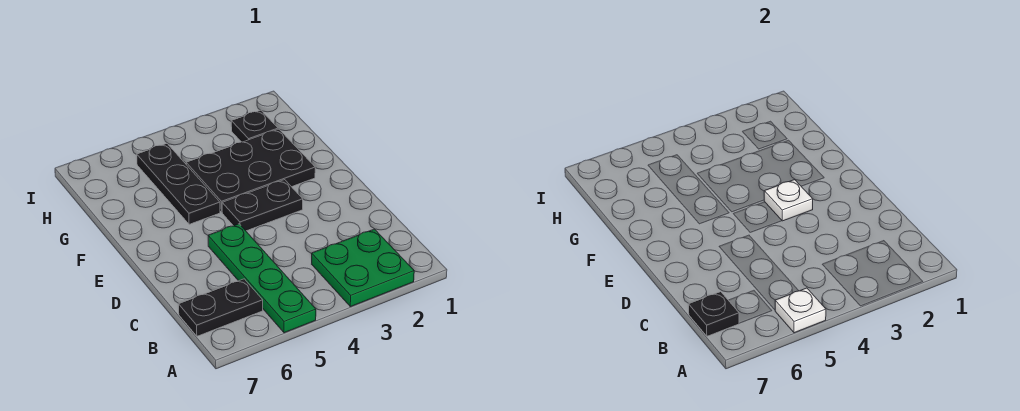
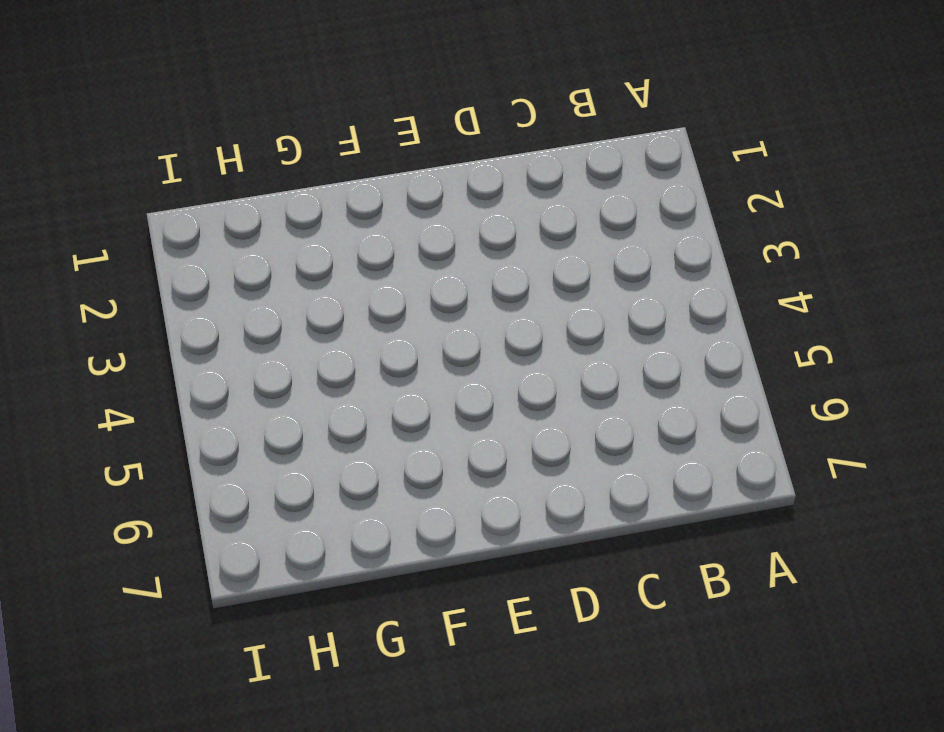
none -> green 2x2 plate [312,229,414,307]
none -> green 1x4 plate [208,224,316,333]

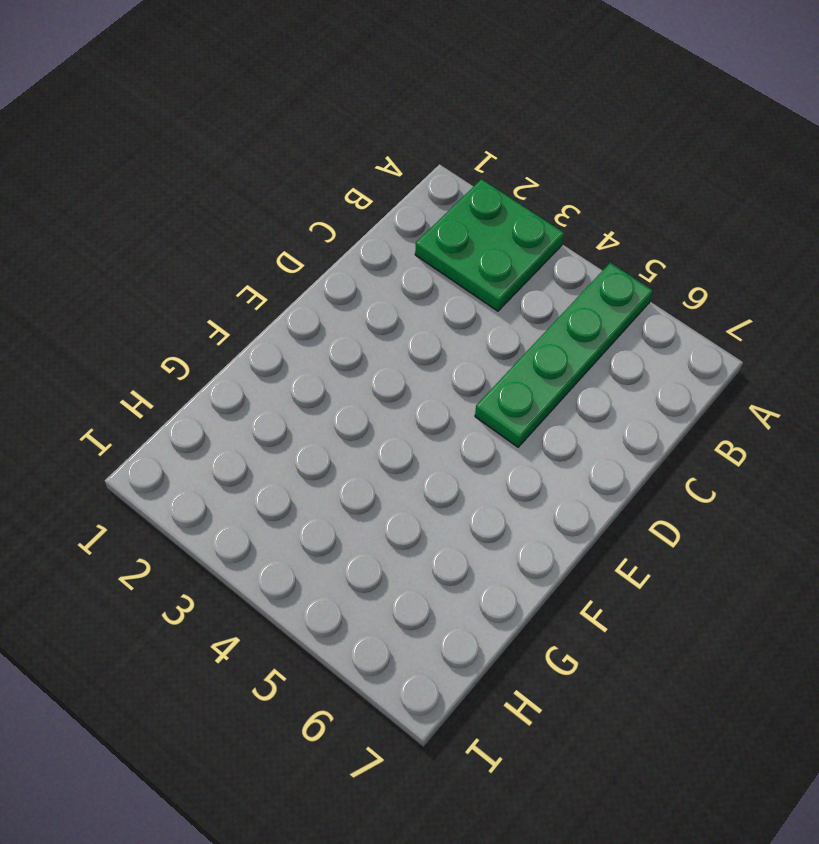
none -> black 1x2 plate [179,279,263,336]
none -> black 1x2 plate [222,180,303,231]

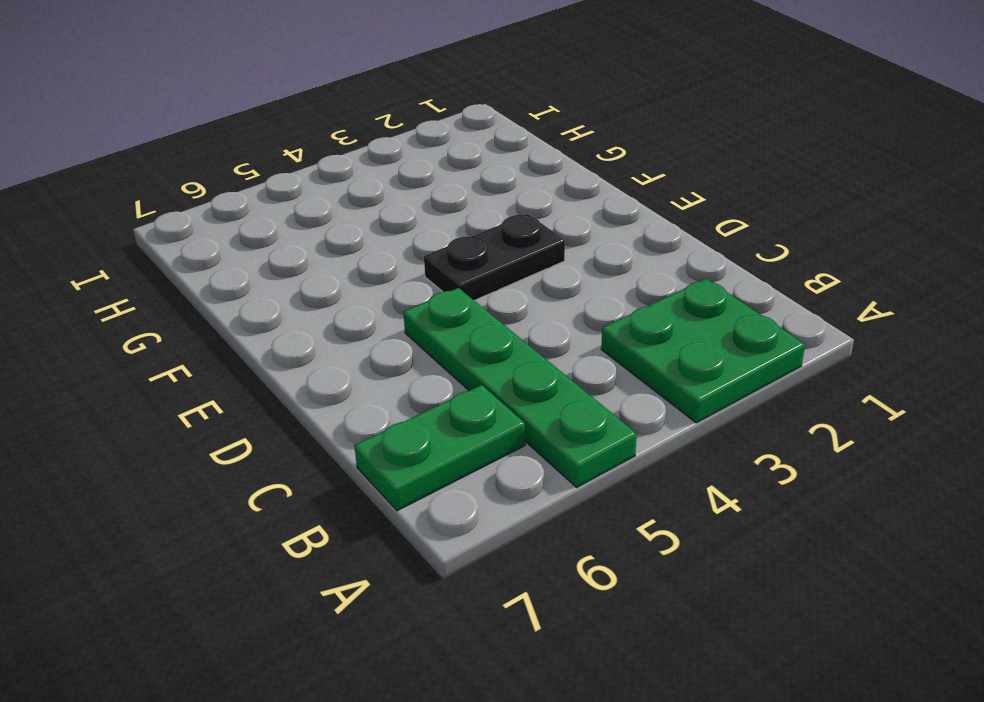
green 1x2 plate [354,385,525,511] -> black 1x2 plate [179,279,263,336]
none -> black 2x3 plate [186,129,315,212]
none -> black 1x3 plate [137,144,220,224]

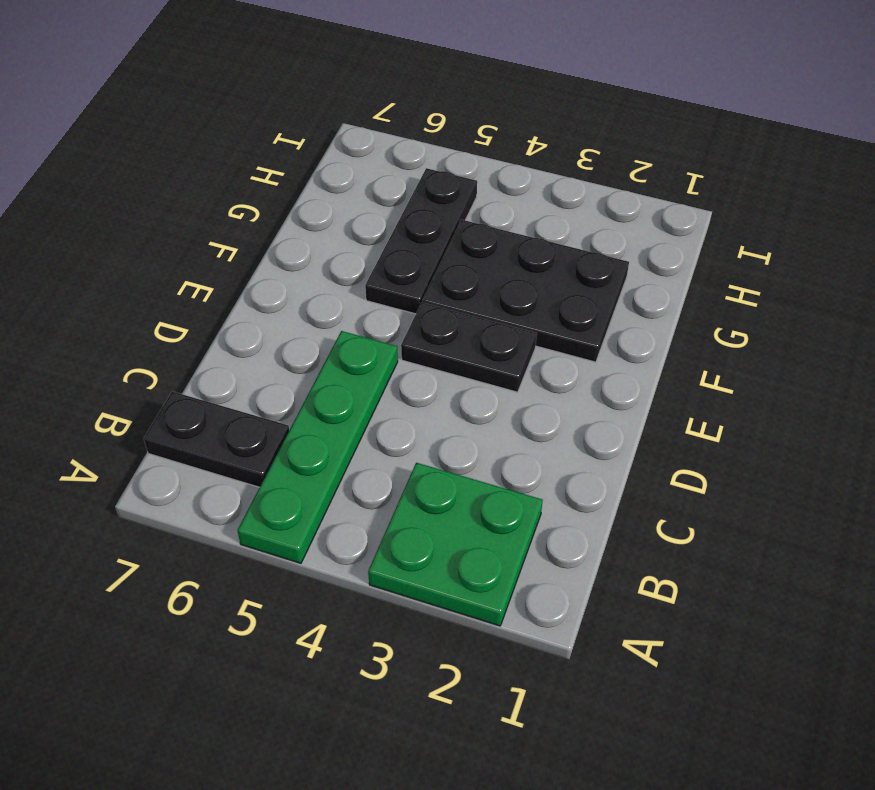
none -> black 1x1 plate [231,110,278,142]
none -> white 1x1 plate [775,288,826,333]

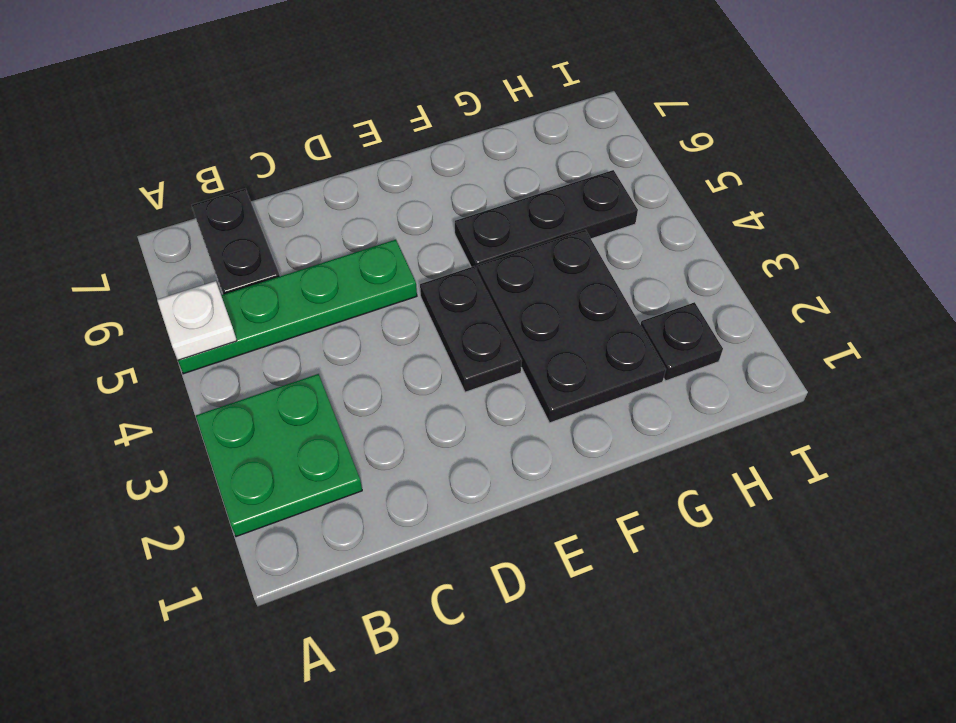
none -> black 1x1 plate [689,292,739,336]
none -> white 1x1 plate [764,180,813,221]

